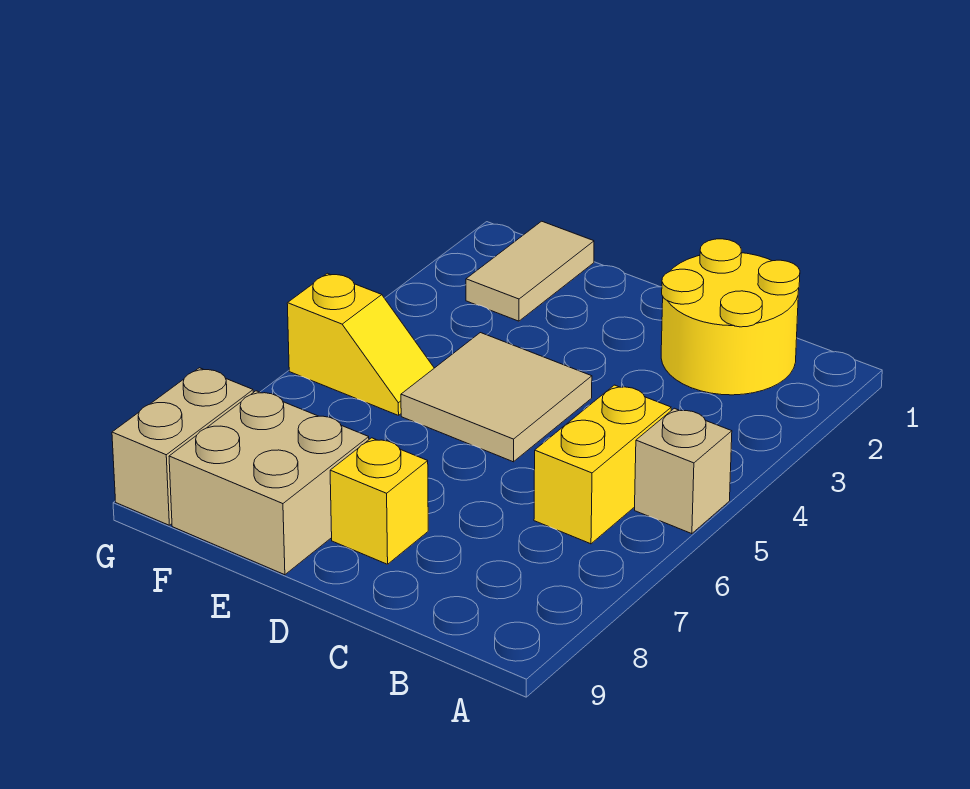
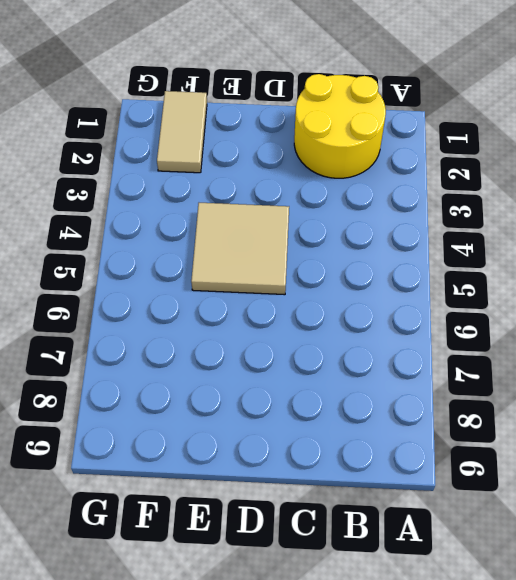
none -> tan 1x1 brick [635,408,732,534]
none -> yellow 1x2 brick [534,385,671,544]

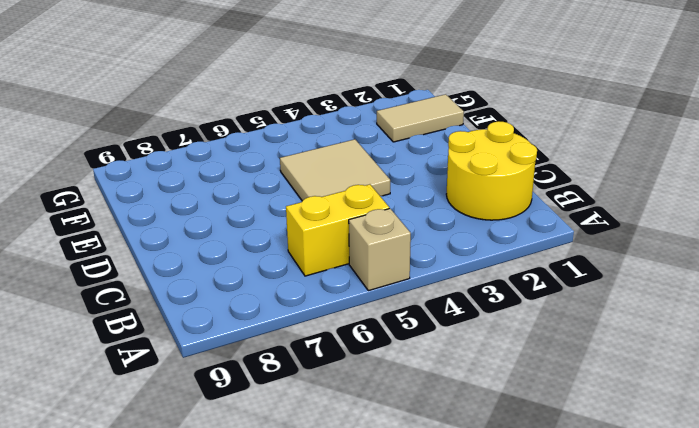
none -> yellow 1x1 brick [330,438,428,564]
none -> tan 2x2 brick [169,391,369,575]

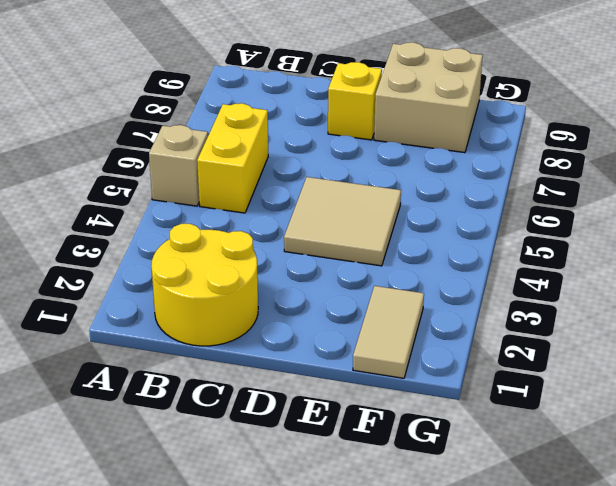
none -> yellow 1x2 slope [287,273,434,415]
none -> tan 1x2 brick [112,368,253,525]

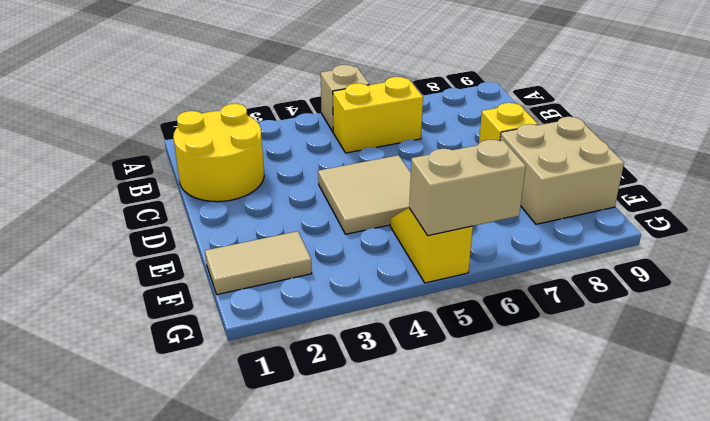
tan 1x2 brick [409,140,526,236] -> tan 1x2 brick moved to [112,368,253,525]

